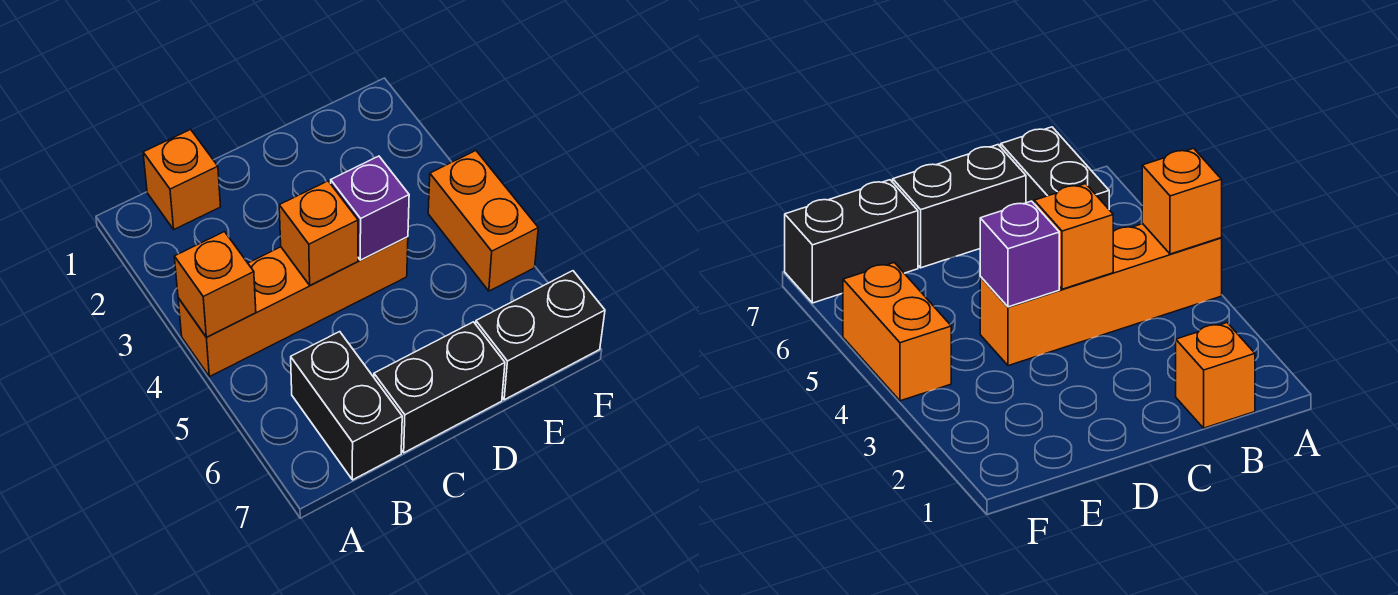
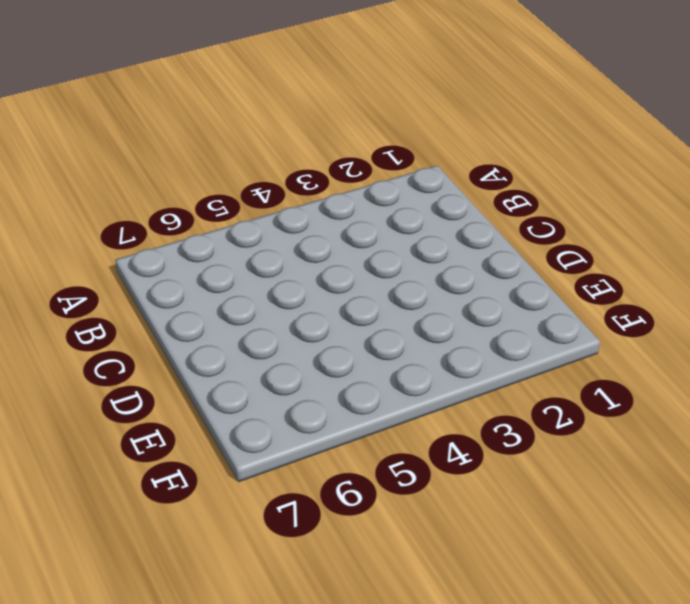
none -> orange 1x4 brick [178,237,408,377]
none -> orange 1x1 brick [143,129,221,229]

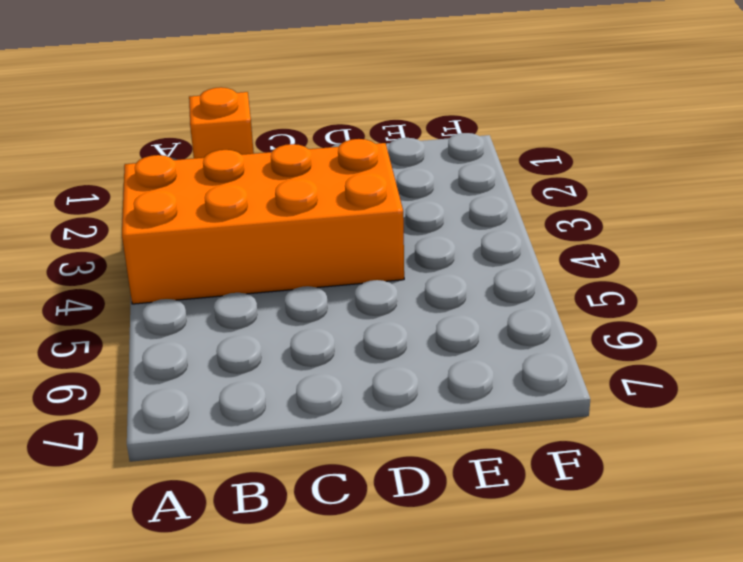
orange 2x4 brick [122,139,404,304] -> orange 1x4 brick [178,237,408,377]
none -> black 1x2 brick [291,332,402,480]
none -> black 1x2 brick [374,322,505,453]

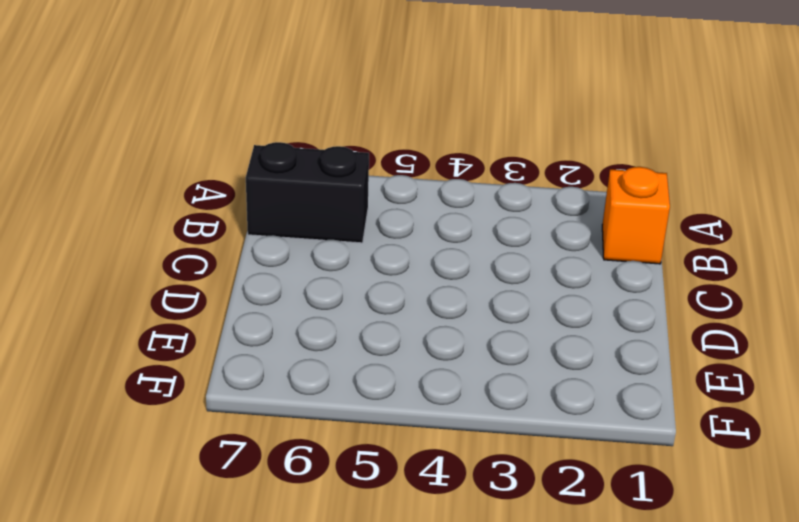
none -> orange 1x4 brick [178,237,408,377]
none -> black 1x2 brick [374,322,505,453]

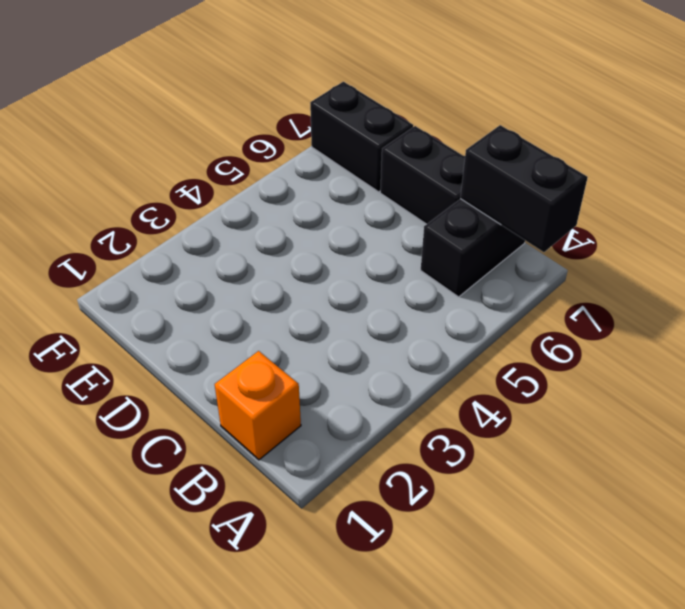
black 1x2 brick [460,125,588,252] -> none
none -> orange 1x4 brick [178,237,408,377]
none -> orange 1x2 brick [428,151,538,291]

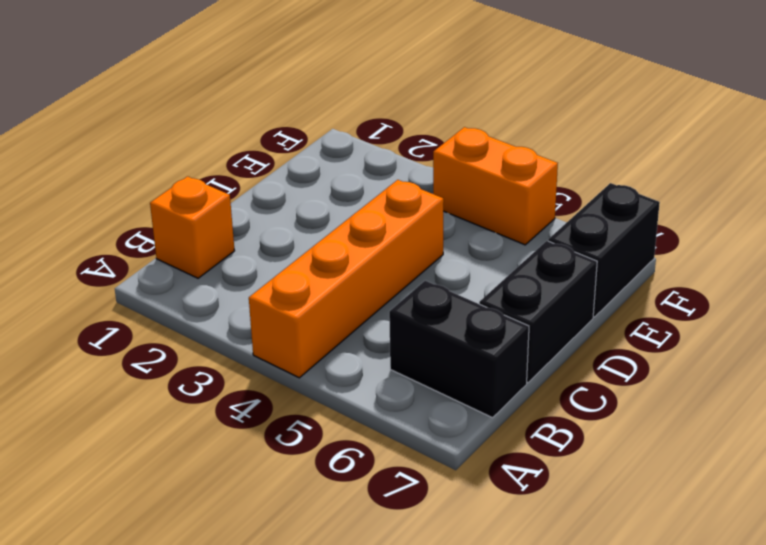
none -> orange 1x1 brick [174,232,256,337]
none -> orange 1x1 brick [279,181,358,285]

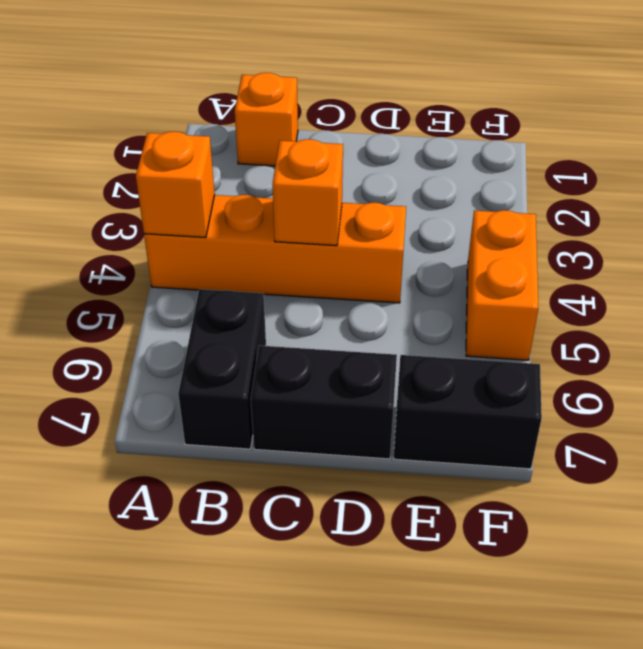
none -> purple 1x1 brick [331,156,409,260]

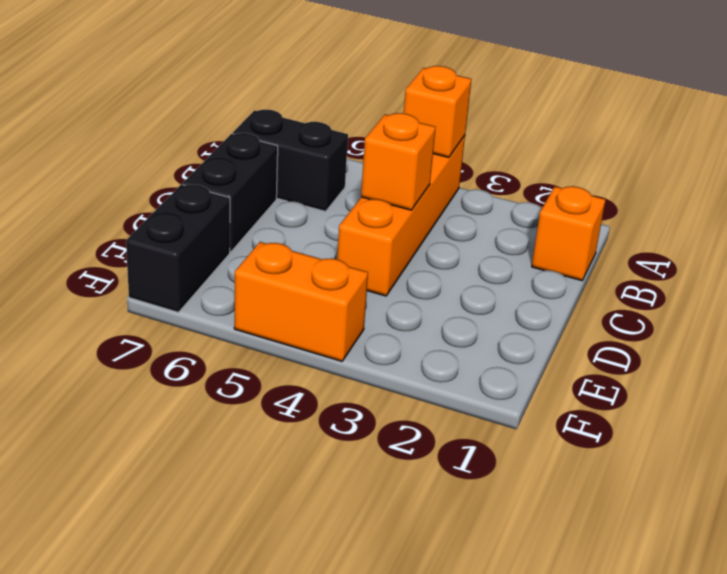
none -> purple 1x1 brick [331,156,409,260]

